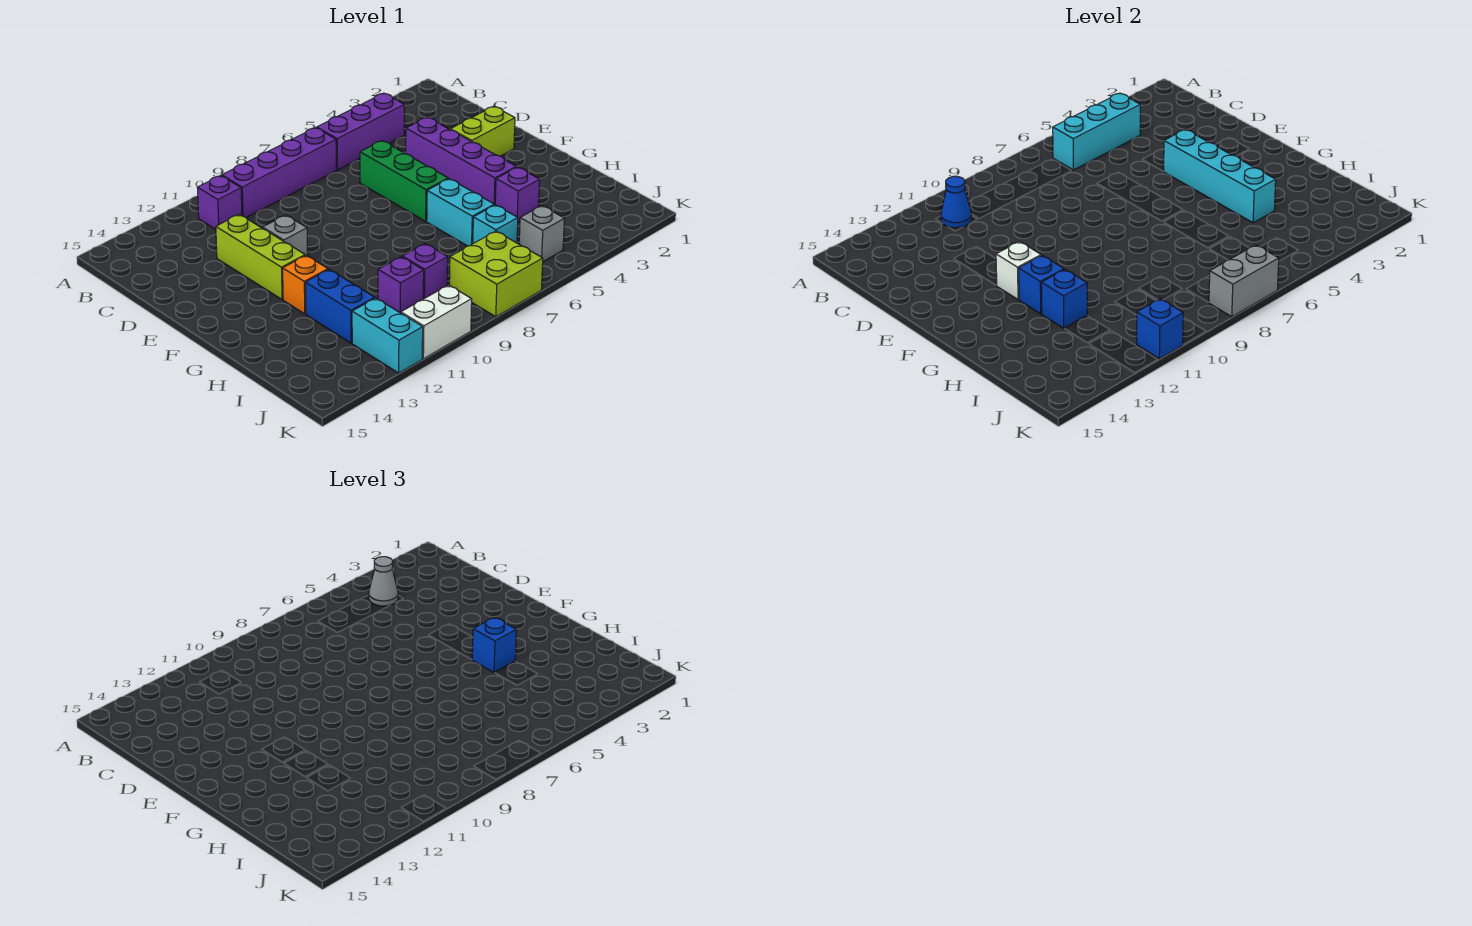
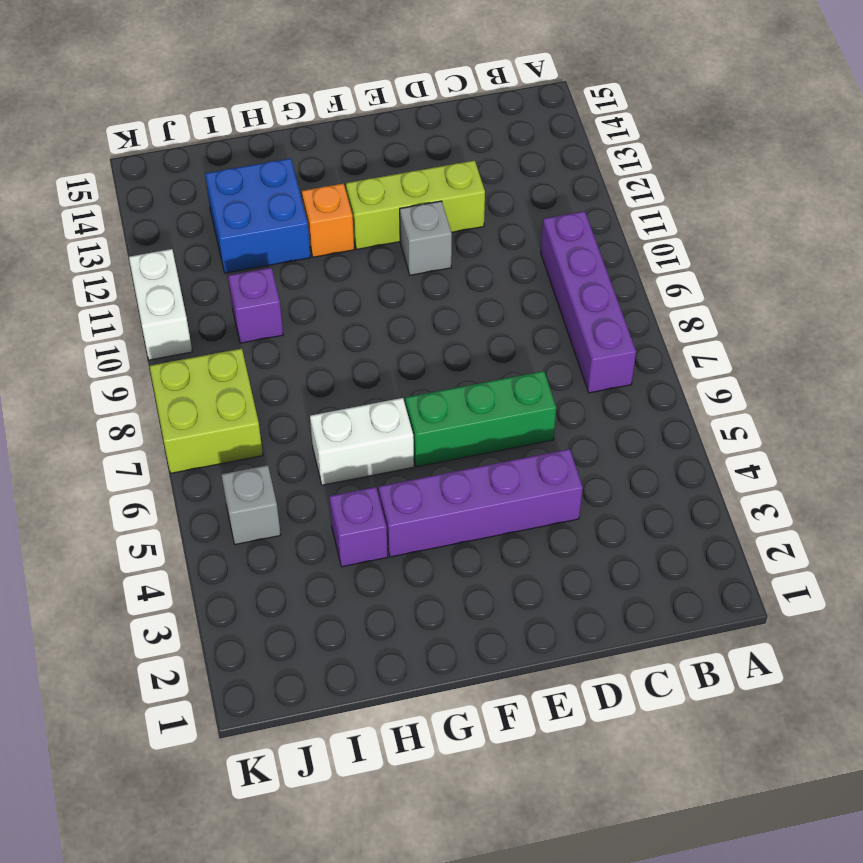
white 1x2 brick [310,398,414,485] -> cyan 1x2 brick [427,179,494,246]
blue 2x2 brick [205,158,311,273] -> blue 1x2 brick [305,269,375,343]
none -> purple 1x3 brick [317,93,404,170]
none -> purple 1x1 brick [197,176,242,230]
none -> lime 1x2 brick [451,106,515,156]

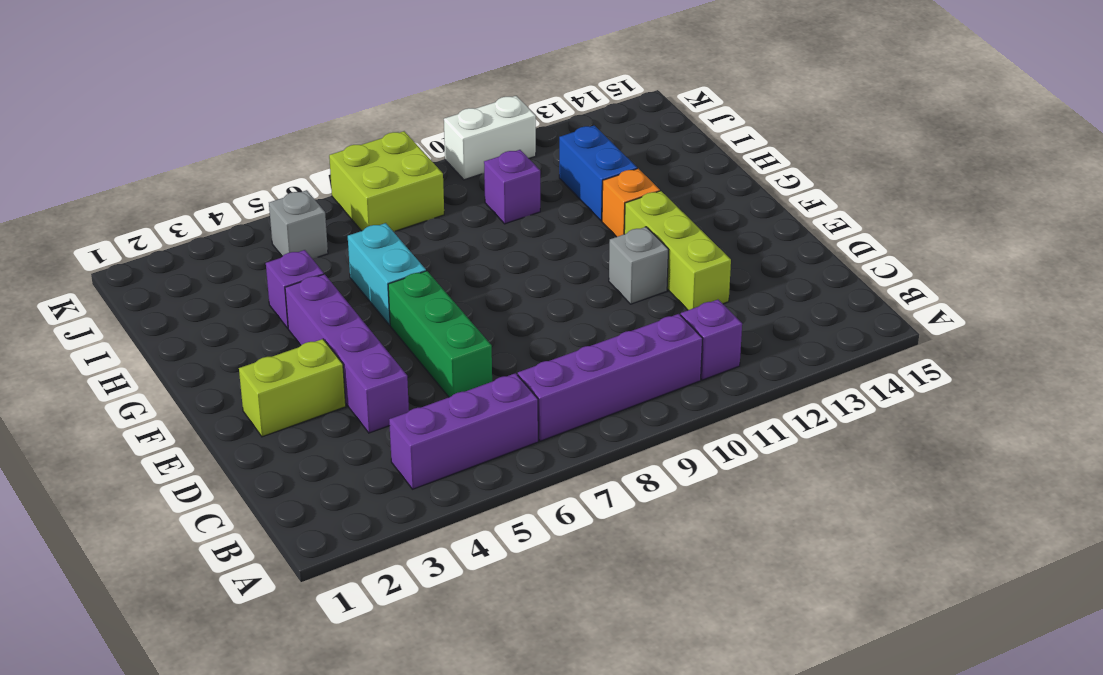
none -> cyan 1x1 brick [473,205,518,244]
none -> purple 1x1 brick [402,244,448,299]
none -> cyan 1x2 brick [352,298,423,373]

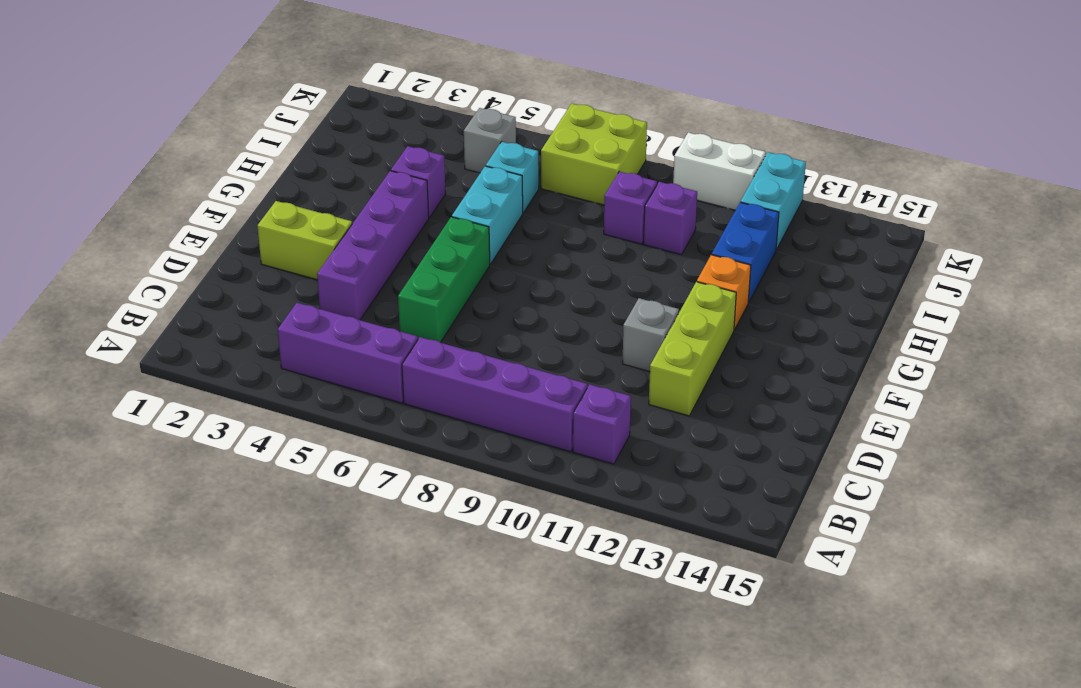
none -> cyan 1x3 brick [1053,93,1140,170]
none -> blue 1x1 cone [941,176,972,228]
none -> cyan 1x4 brick [1163,129,1276,223]

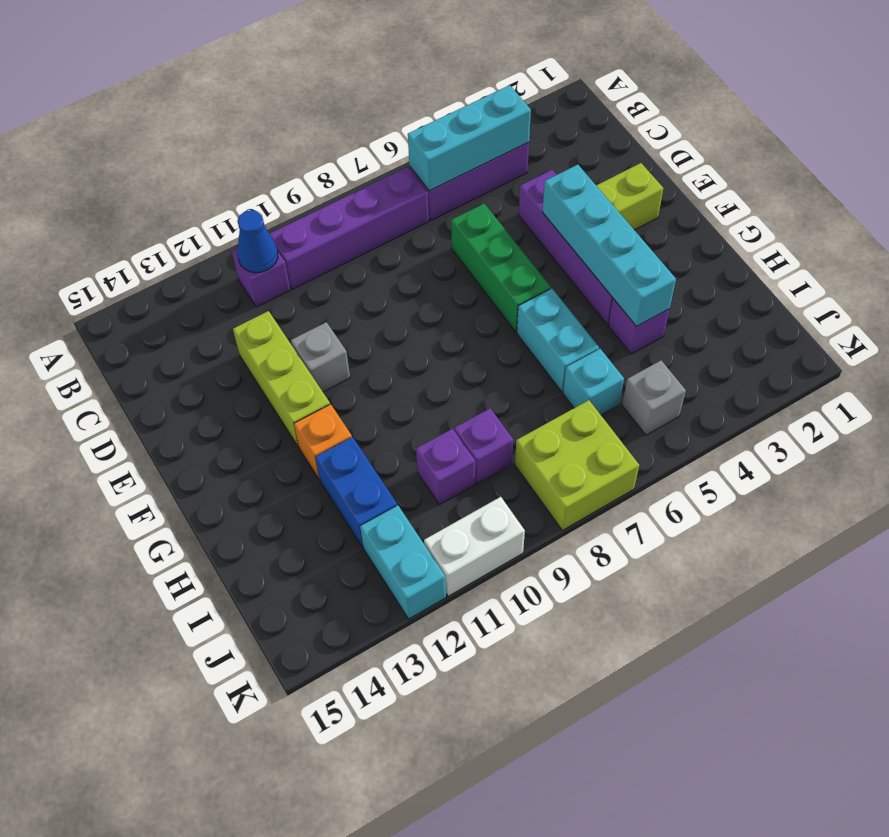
none -> white 1x1 brick [996,241,1041,300]
none -> blue 1x1 brick [1019,255,1064,314]
none -> blue 1x1 brick [1041,269,1087,328]

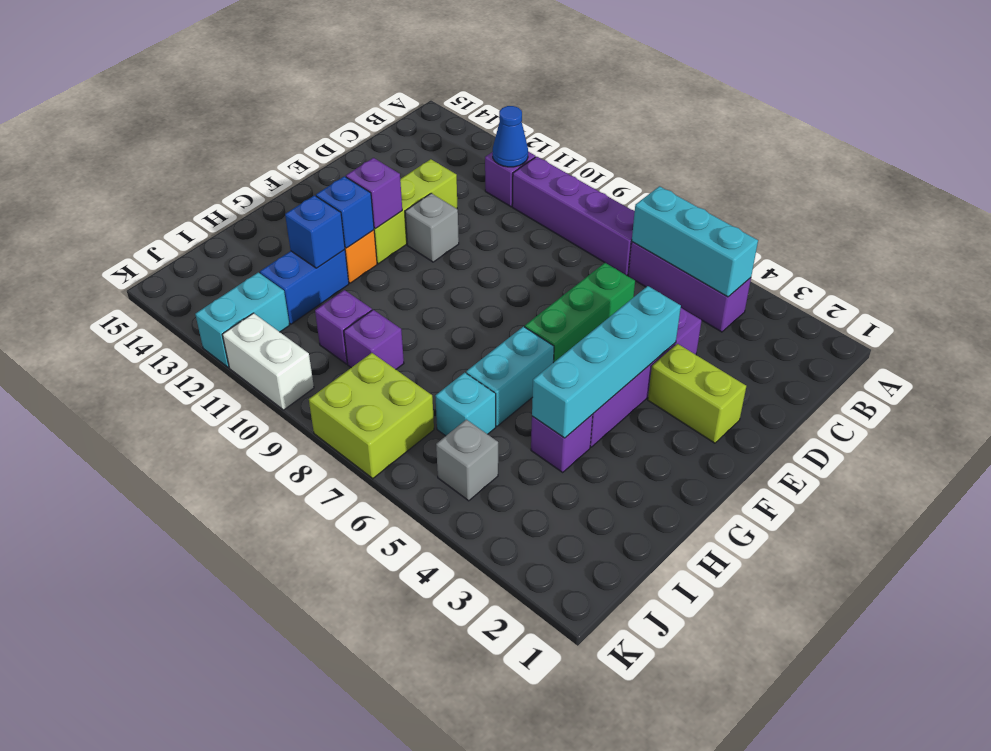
purple 1x1 brick [346,158,402,229] -> white 1x1 brick [996,241,1041,300]
none -> grey 1x2 brick [1209,245,1279,317]
none -> blue 1x1 brick [1137,299,1183,359]
none -> grey 1x1 cone [369,557,398,606]

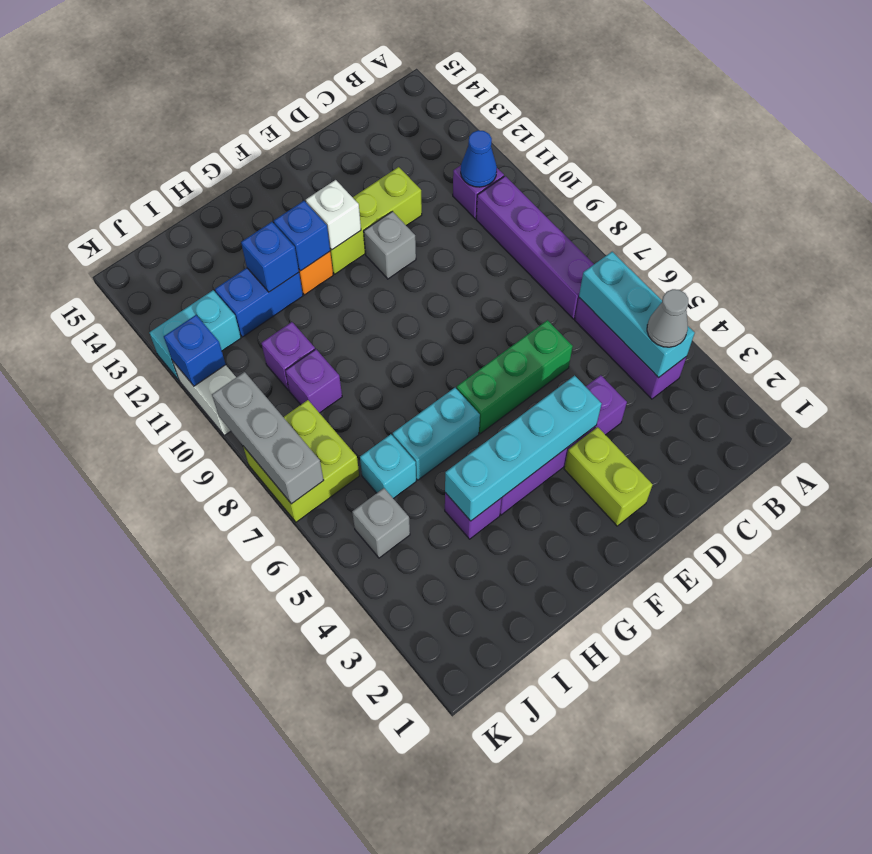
grey 1x3 brick [212,372,324,504] -> grey 1x2 brick [1209,245,1279,317]
none -> blue 1x1 brick [472,617,516,673]

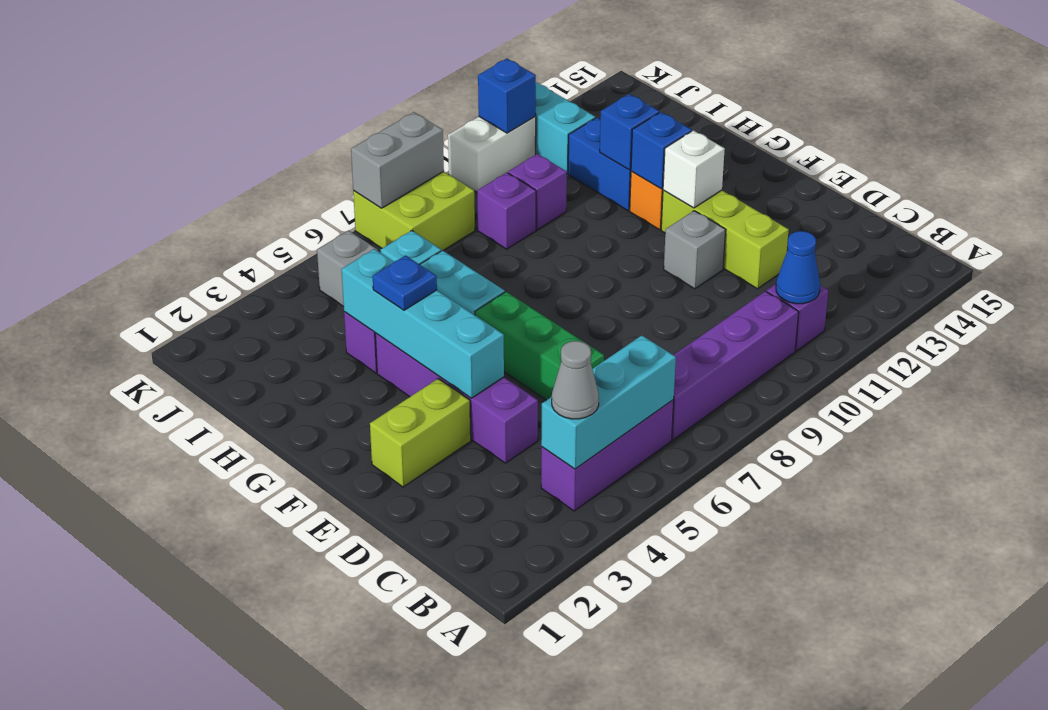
blue 1x1 plate [373,256,437,310] -> blue 1x1 brick [472,617,516,673]

